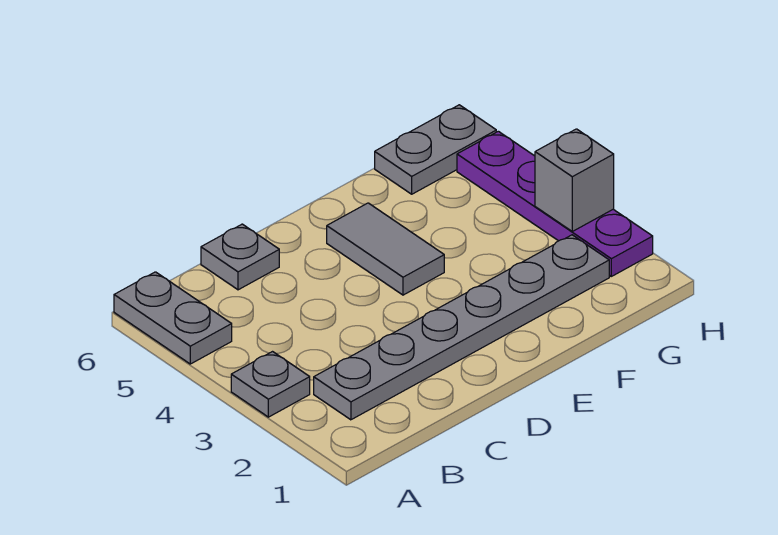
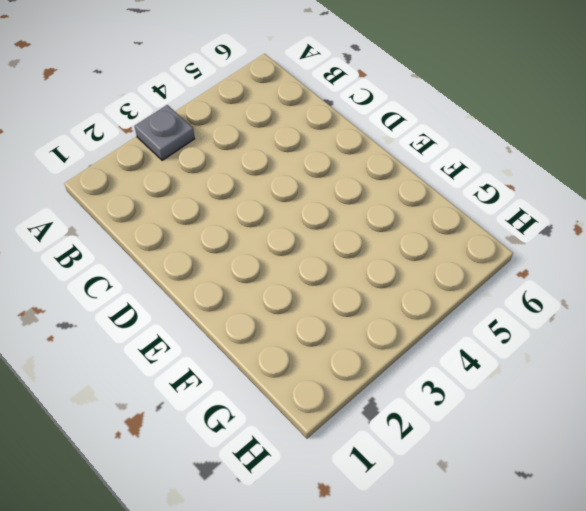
none -> grey 1x2 plate [114,272,232,364]
none -> grey 1x6 plate [314,235,609,420]

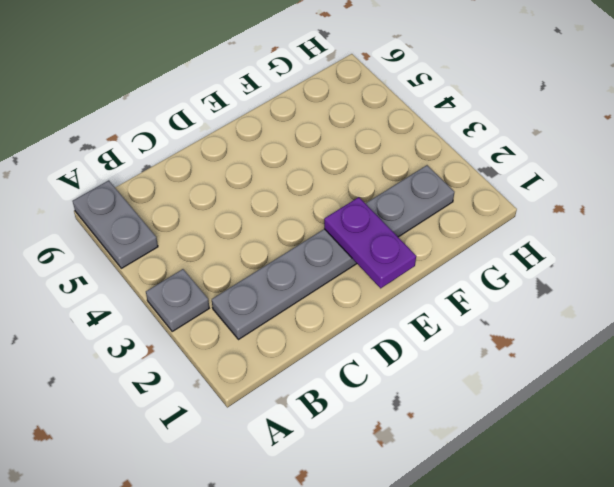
purple 1x2 plate [324,197,416,288] -> none
none -> grey 1x1 plate [201,224,279,290]
none -> grey 1x2 tile [327,203,444,295]

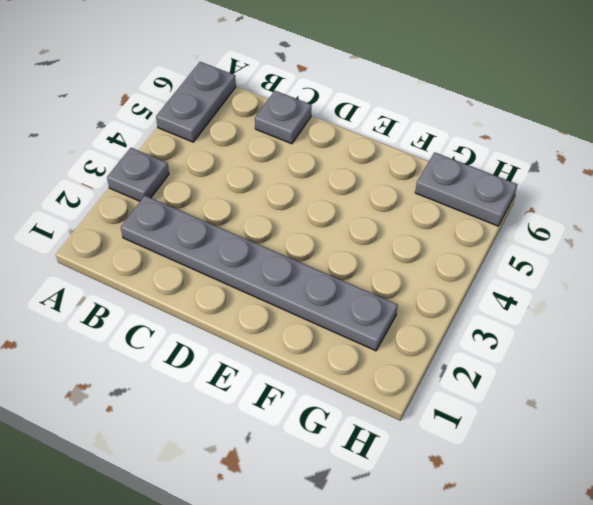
none -> grey 1x2 tile [327,203,444,295]
none -> purple 1x4 plate [457,131,653,276]

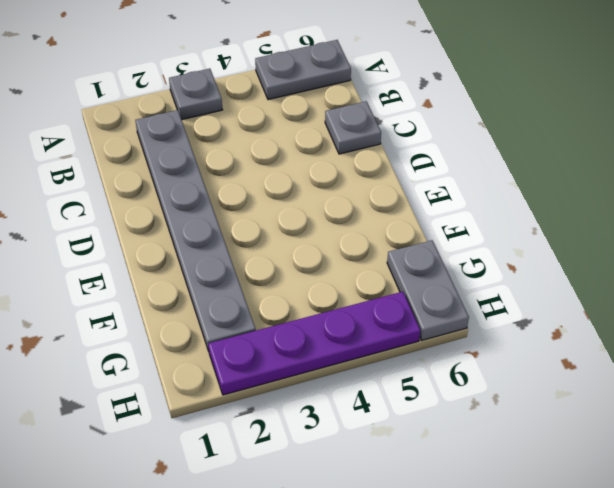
none -> grey 1x2 tile [327,203,444,295]
none -> grey 1x1 brick [535,129,614,231]

